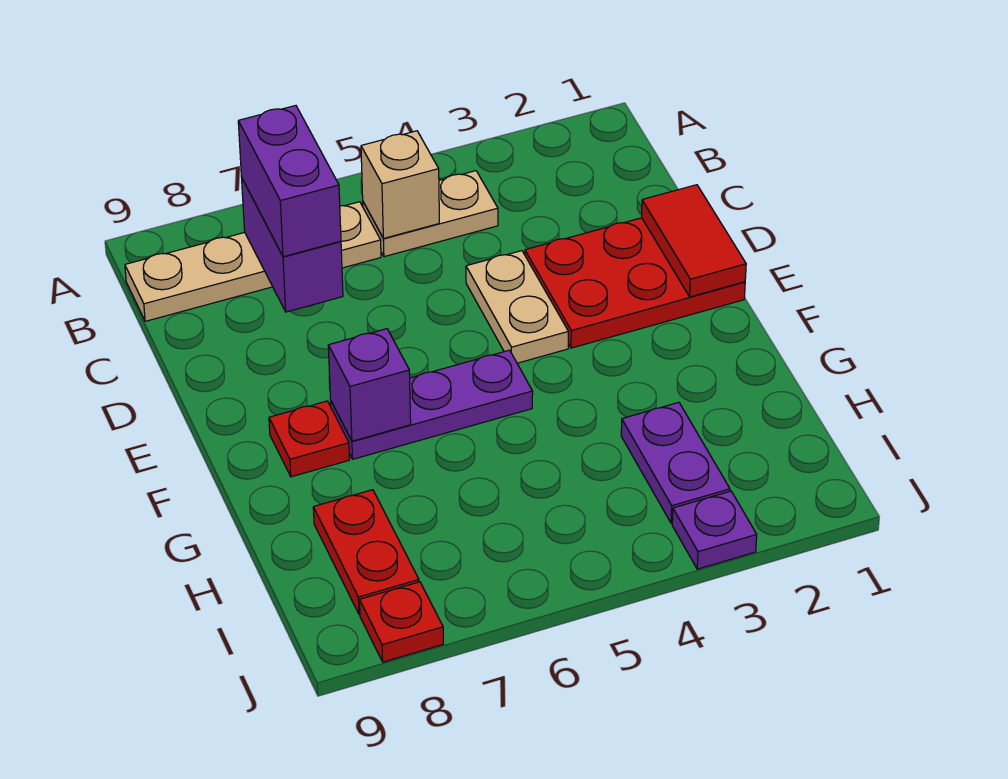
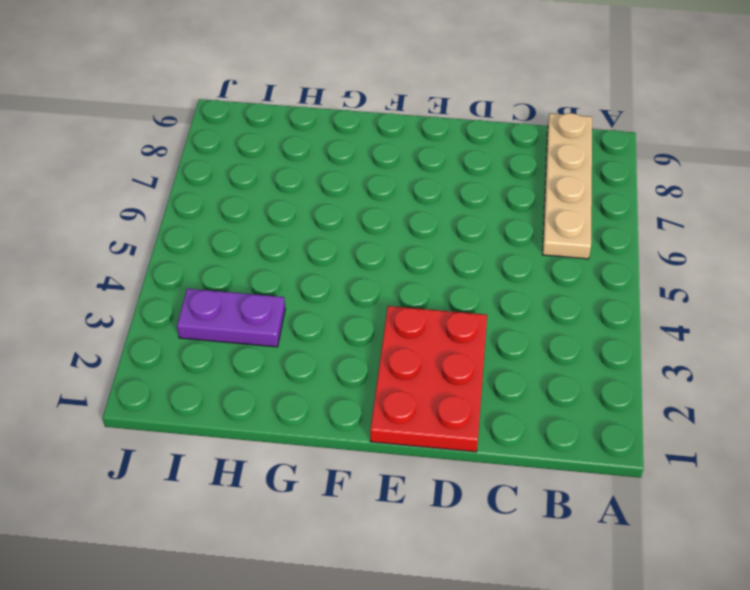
none -> tan 1x2 plate [363,171,498,257]
none -> tan 1x2 plate [466,251,568,363]
none -> purple 1x3 plate [331,350,533,459]

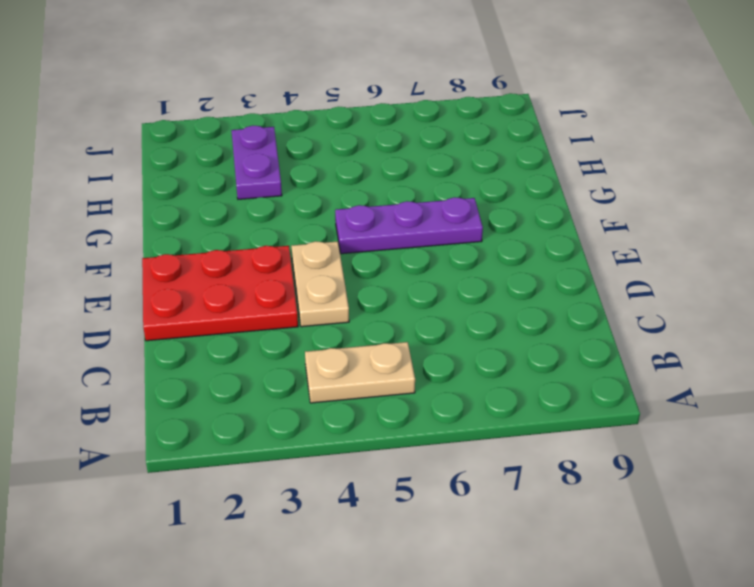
none -> tan 1x4 plate [125,202,381,321]
none -> red 1x1 plate [269,401,350,477]
none -> red 1x2 plate [313,490,419,614]

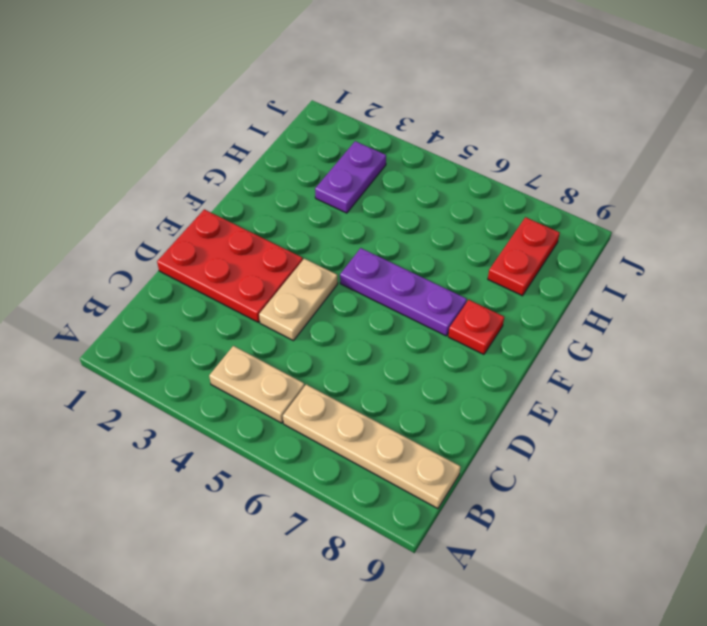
none -> purple 1x1 plate [672,491,757,569]
none -> red 1x1 plate [360,582,443,662]
none -> tan 1x1 brick [361,131,439,238]

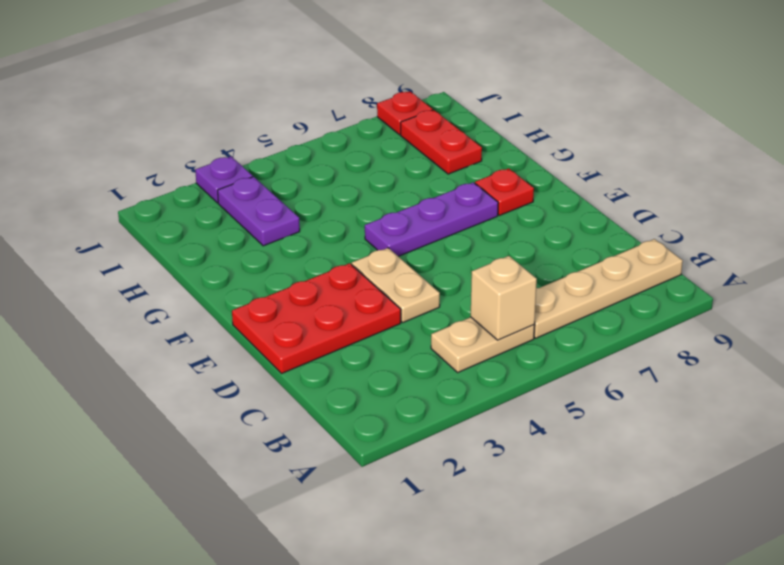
none -> purple 1x2 brick [242,179,343,312]
none -> red 1x2 tile [642,185,746,297]
none -> purple 1x1 brick [328,329,411,441]

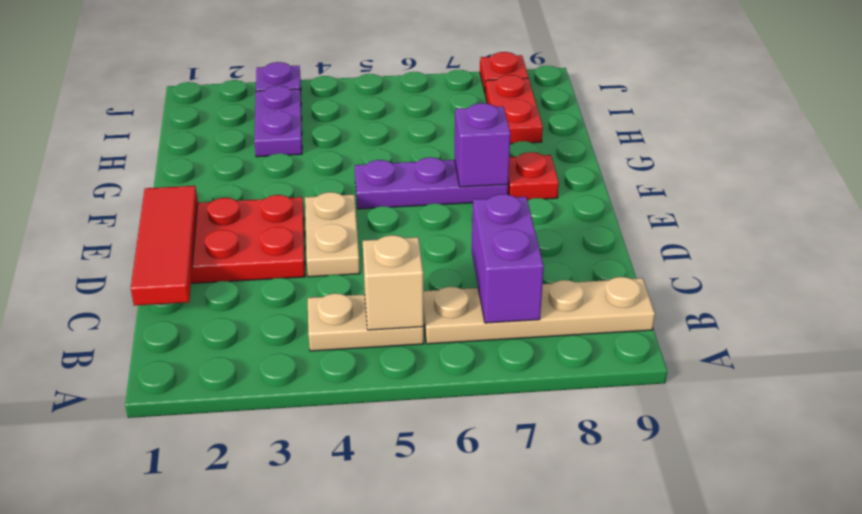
red 1x3 tile [131,186,198,306] -> red 1x2 tile [642,185,746,297]
none -> purple 1x2 brick [238,106,341,257]

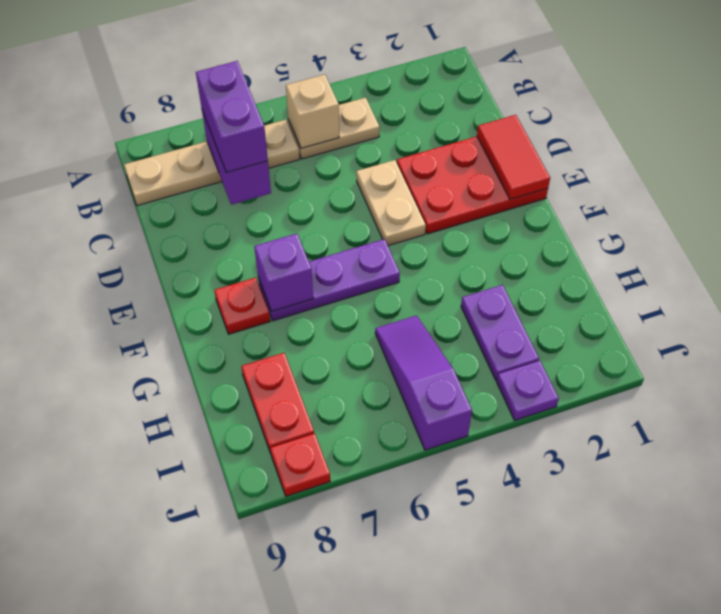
purple 1x3 slope [375,315,472,450] -> none

